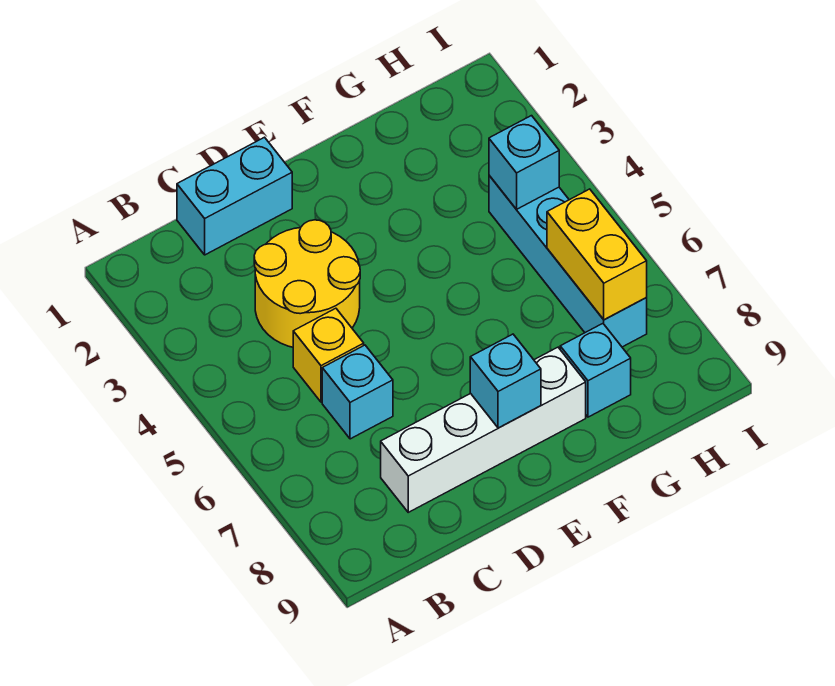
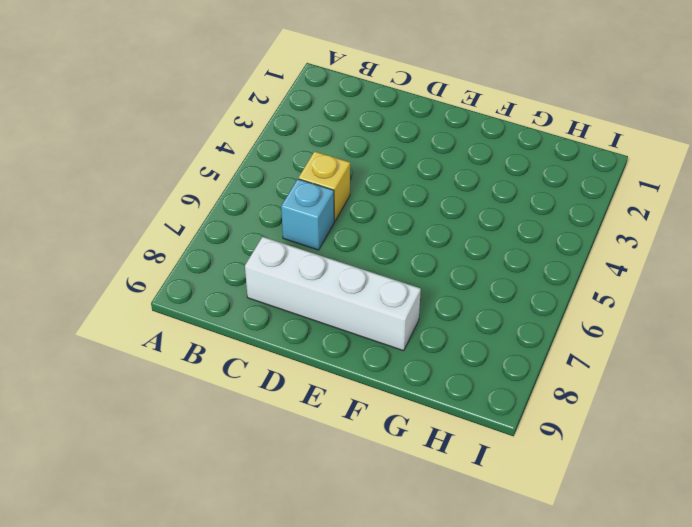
none -> cyan 1x2 brick [177,137,292,255]
none -> yellow 2x2 round brick [254,220,360,347]

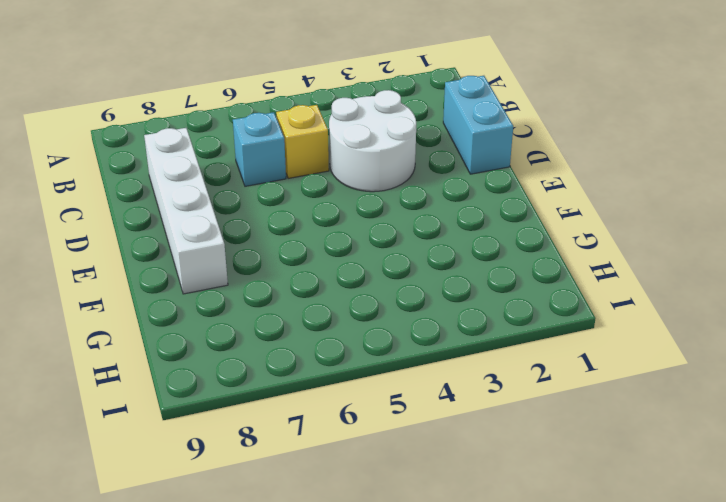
white 2x2 round brick [329,90,416,192] -> yellow 2x2 round brick [254,220,360,347]
none -> cyan 1x1 brick [560,324,631,417]
none -> cyan 1x4 brick [489,176,647,347]

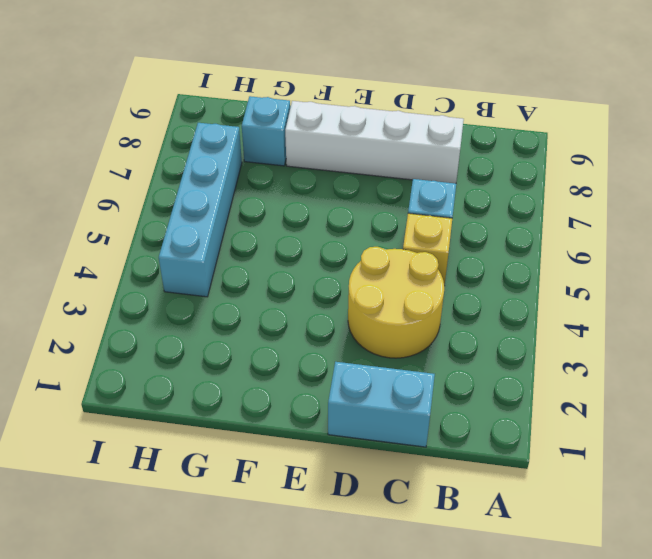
none -> cyan 1x1 brick [470,334,541,428]
none -> cyan 1x1 brick [489,116,559,209]

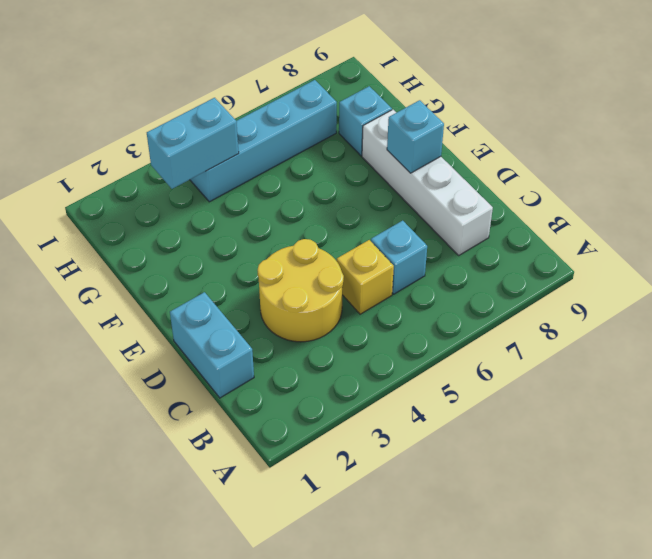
cyan 1x2 brick [147,98,239,189] -> cyan 1x1 brick [489,116,559,209]
none -> yellow 1x2 brick [547,189,647,320]

